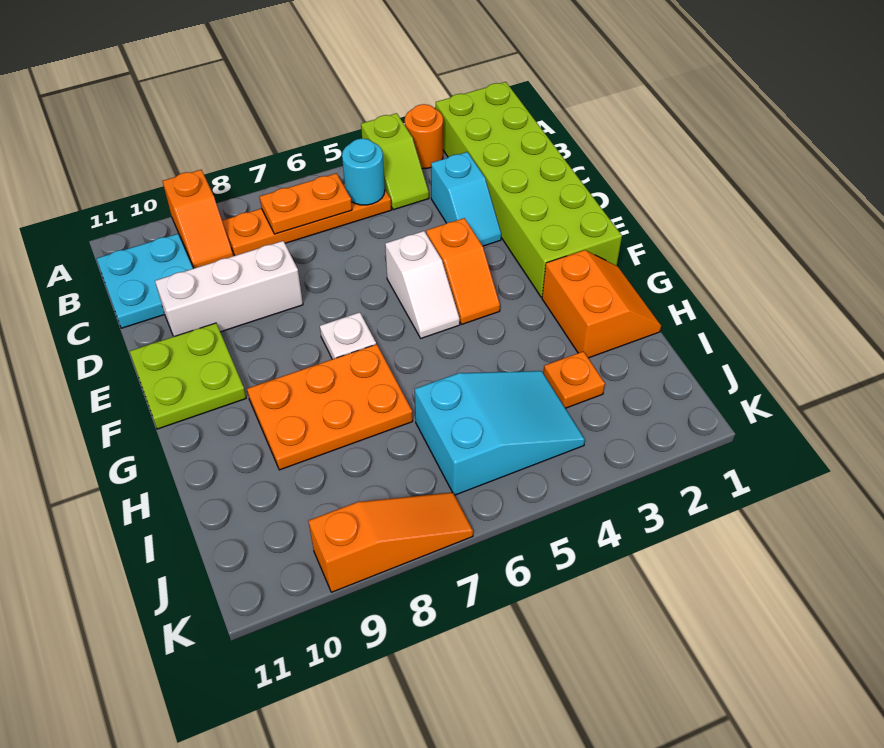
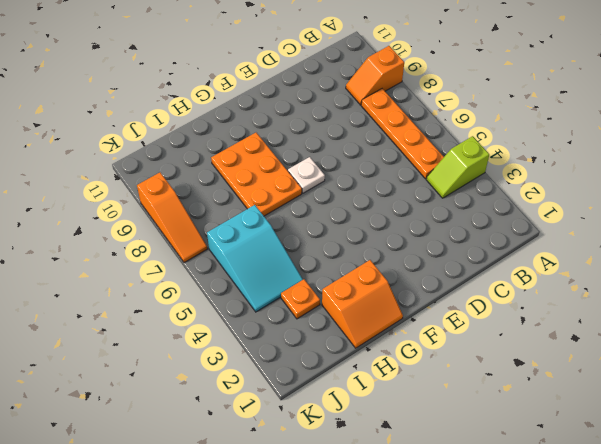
none -> lime 2x6 brick [436,82,622,297]
none -> orange 1x1 round brick [405,104,443,168]
none -> cyan 2x2 plate [96,234,193,328]

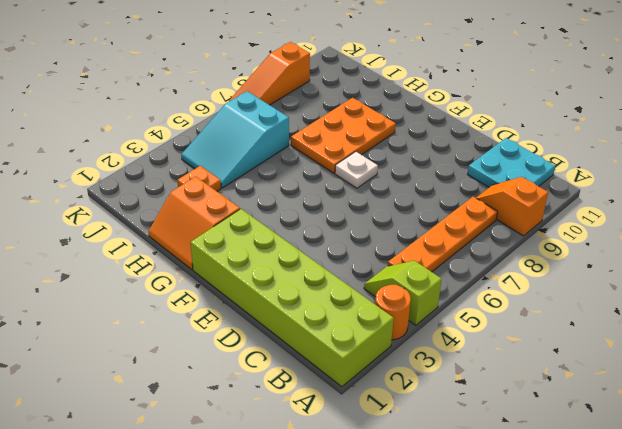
none -> cyan 1x2 slope [431,152,501,246]
none -> white 1x3 brick [155,241,303,337]
none -> orange 1x2 slope [426,218,500,324]

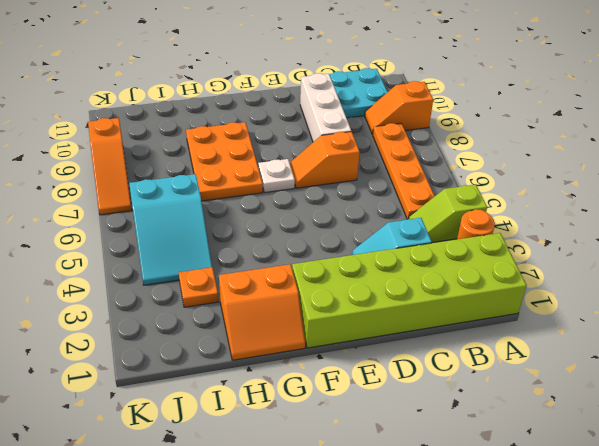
orange 1x2 slope [290,132,360,188] -> orange 1x2 slope moved to [426,218,500,324]
none -> white 1x2 slope [385,231,460,338]
none -> lime 2x2 plate [130,323,246,429]
none -> cyan 1x1 round brick [342,139,385,205]

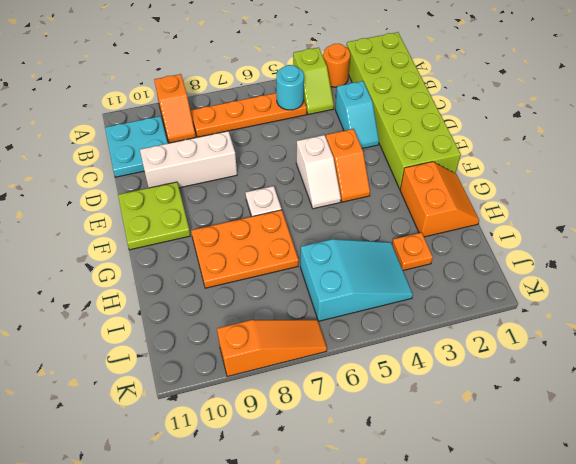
none -> orange 1x2 plate [260,173,352,234]

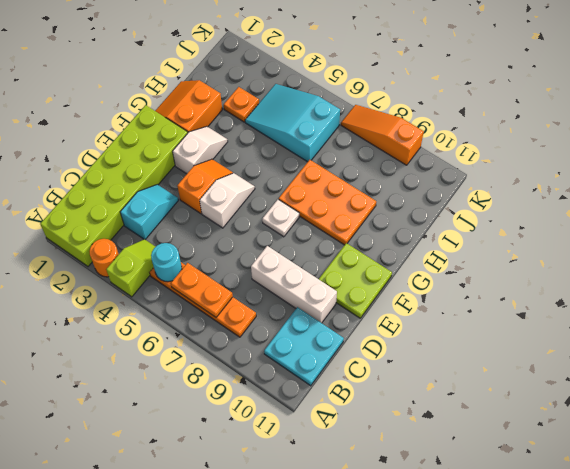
white 1x2 slope [173,126,228,174] -> none
none -> orange 1x2 slope [162,170,233,268]

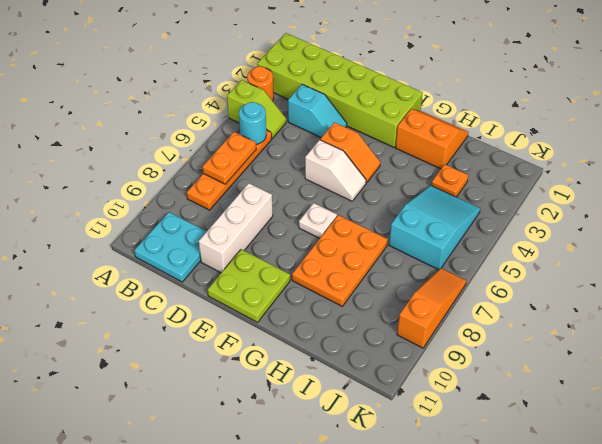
none -> orange 1x2 slope [162,170,233,268]

